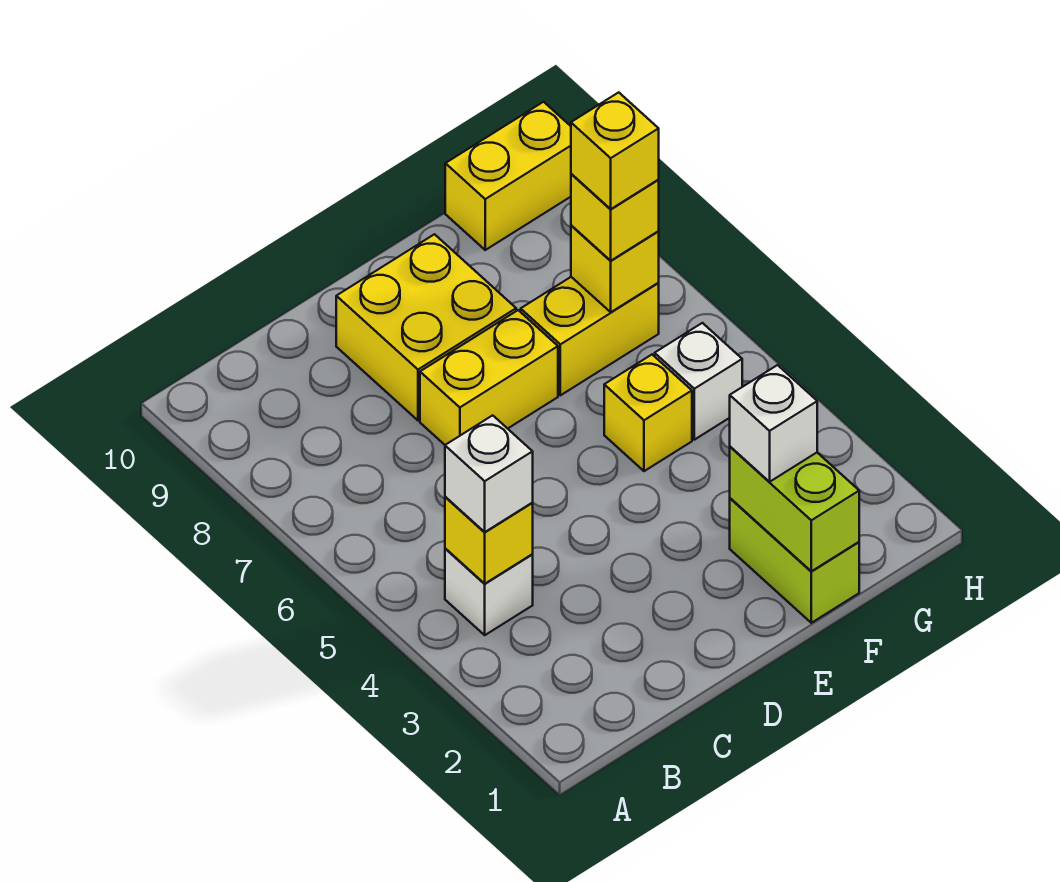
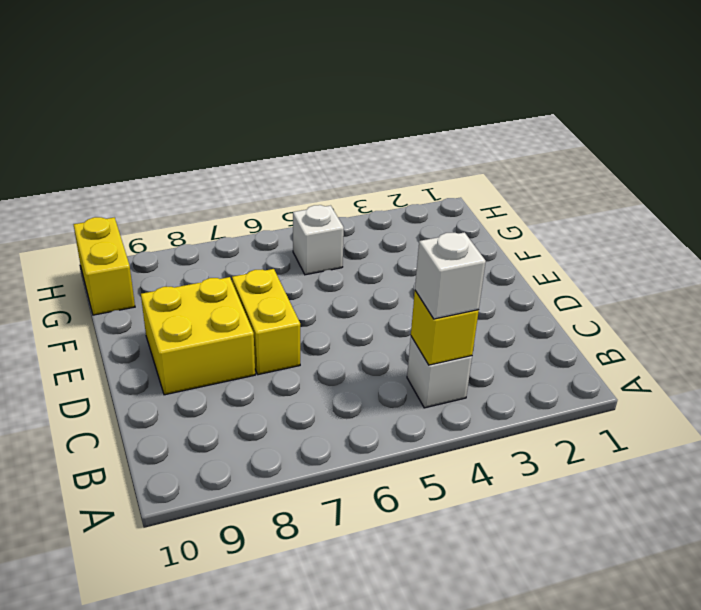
none -> lime 1x2 brick [730,498,859,623]
none -> yellow 1x1 brick [604,355,692,471]
none -> yellow 1x2 brick [521,277,659,395]

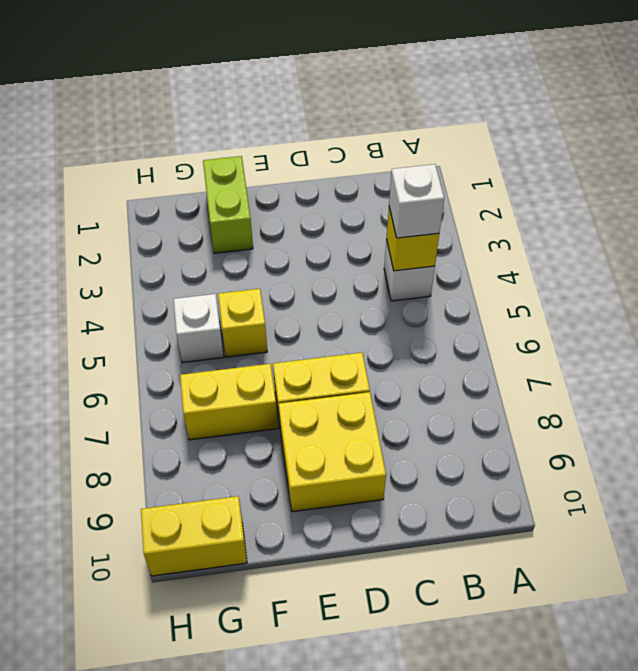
none -> lime 1x2 brick [730,447,859,571]
none -> yellow 1x1 brick [571,225,659,312]
none -> white 1x1 brick [730,365,817,482]

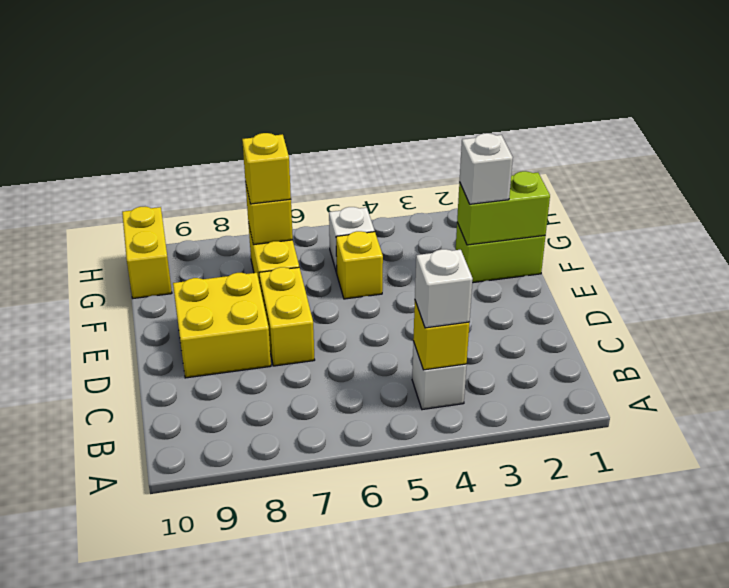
none -> yellow 1x1 brick [571,92,659,209]

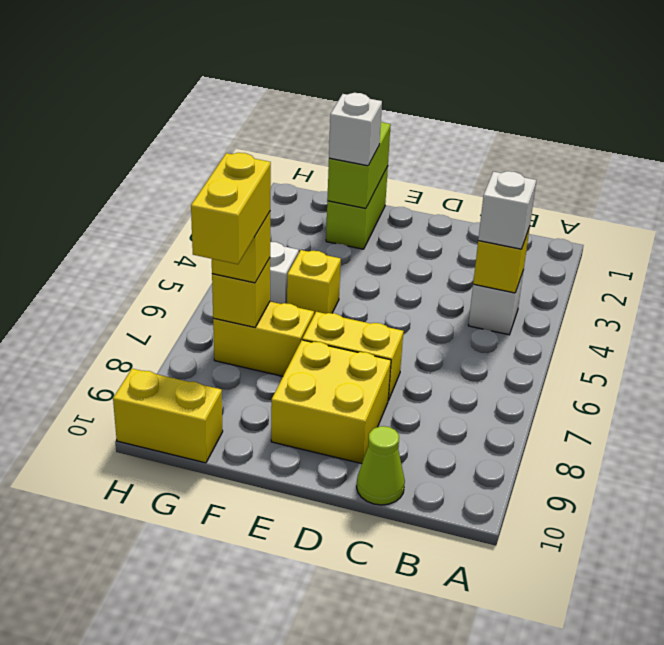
lime 1x1 cone [357,426,405,505] -> none
yellow 1x2 brick [191,153,271,264] -> yellow 1x1 brick [571,92,659,209]

